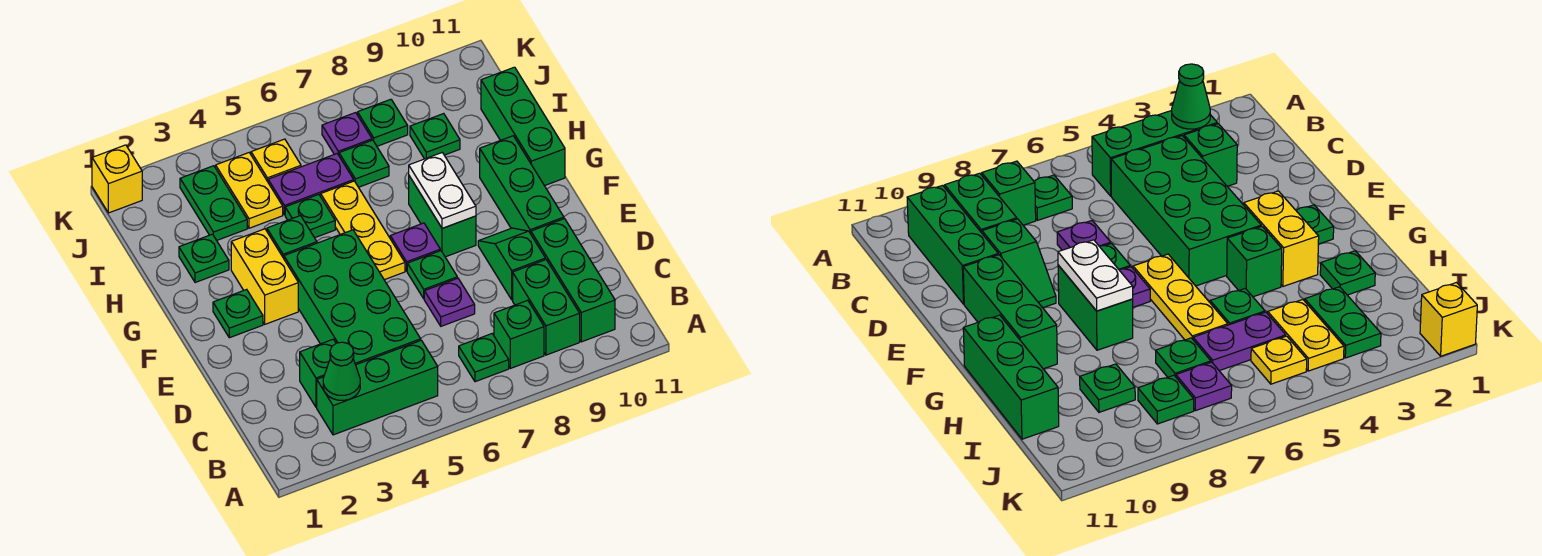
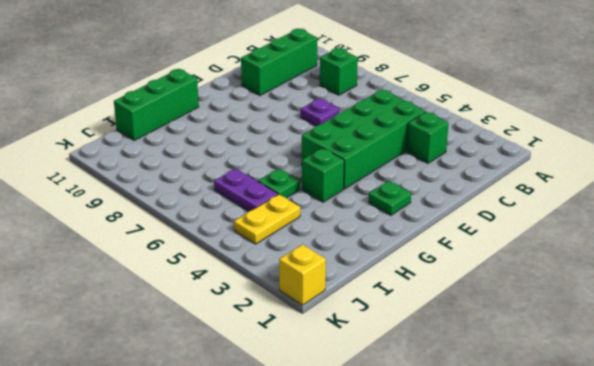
none -> green 1x3 brick [317,340,438,435]
none -> green 1x1 plate [459,334,509,382]
none -> green 1x2 brick [513,260,580,355]
none -> green 1x2 slope [478,228,545,300]

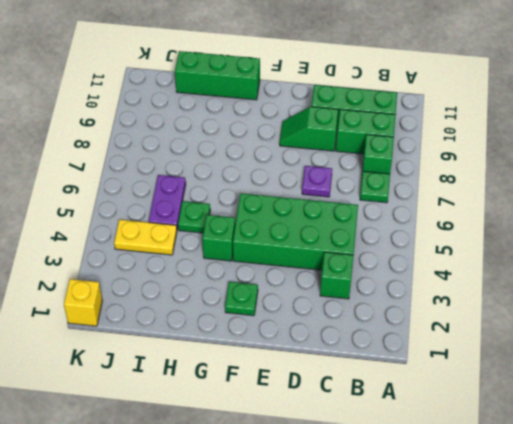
none -> green 1x3 brick [317,340,438,435]
none -> green 1x1 plate [407,251,457,299]
none -> green 1x3 brick [480,136,564,234]
none -> yellow 1x2 brick [231,229,298,324]

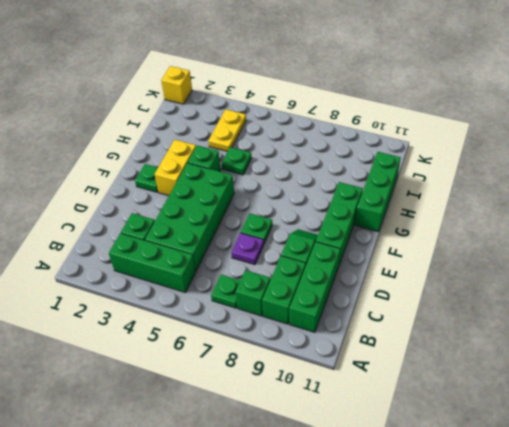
none -> yellow 1x3 plate [321,181,405,280]
none -> purple 1x1 plate [390,223,440,271]
none -> green 1x2 brick [409,176,476,257]
none -> green 1x1 plate [179,234,229,283]

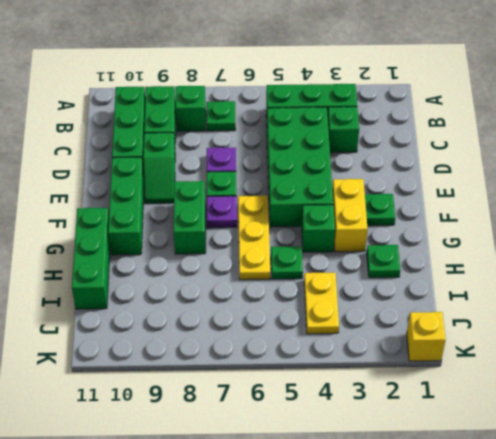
none -> green 1x2 plate [180,166,247,240]
none -> purple 1x2 plate [268,154,354,215]
none -> green 1x1 plate [339,140,389,187]
none -> green 1x1 plate [410,114,460,159]

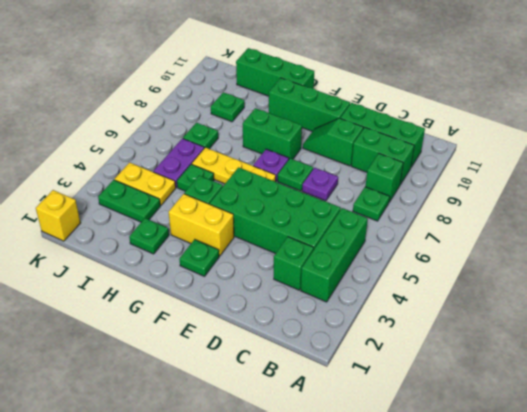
none -> yellow 1x1 plate [251,139,301,182]
none -> purple 1x1 plate [322,113,372,155]
none -> green 1x1 plate [358,99,408,146]
none -> green 1x1 cone [323,342,360,400]

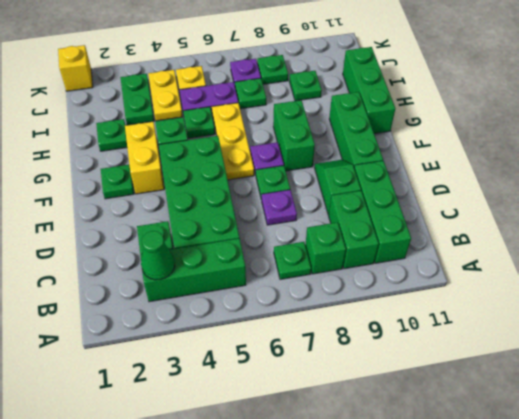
none -> white 1x2 plate [409,153,476,228]

